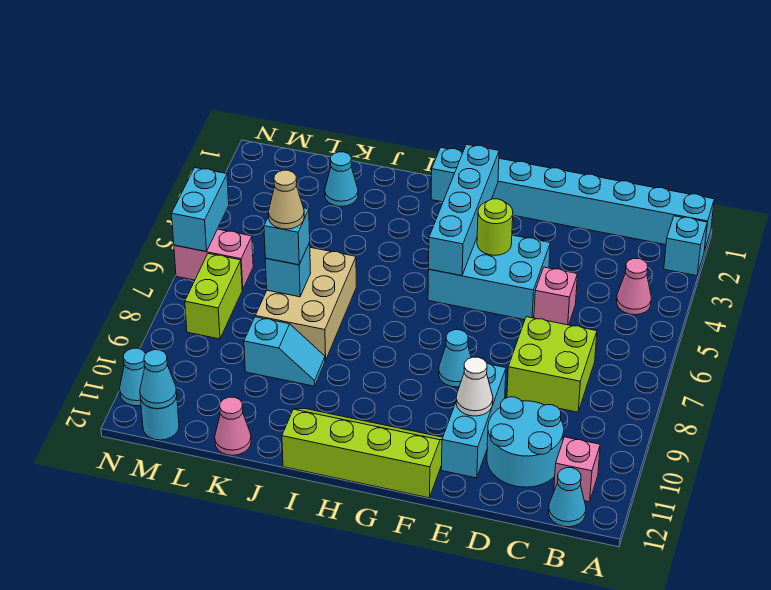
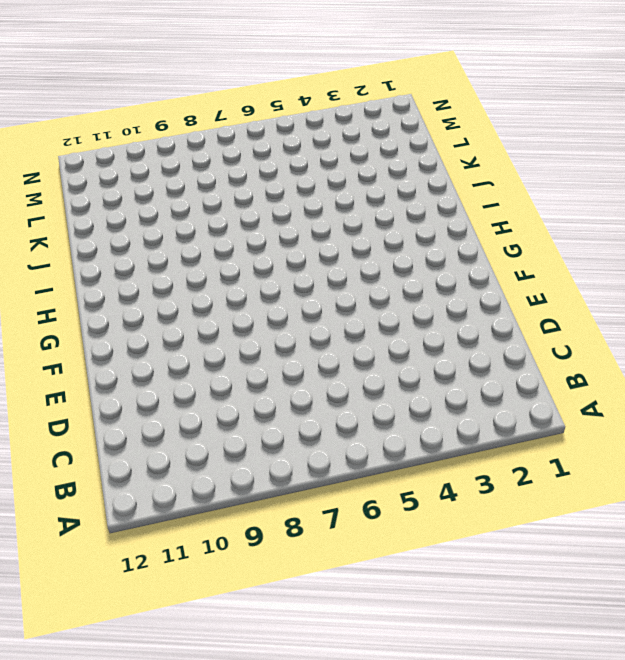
none -> cyan 1x8 brick [431,148,714,251]
none -> cyan 1x1 brick [664,216,707,276]
none -> pink 1x1 cone [617,258,651,315]

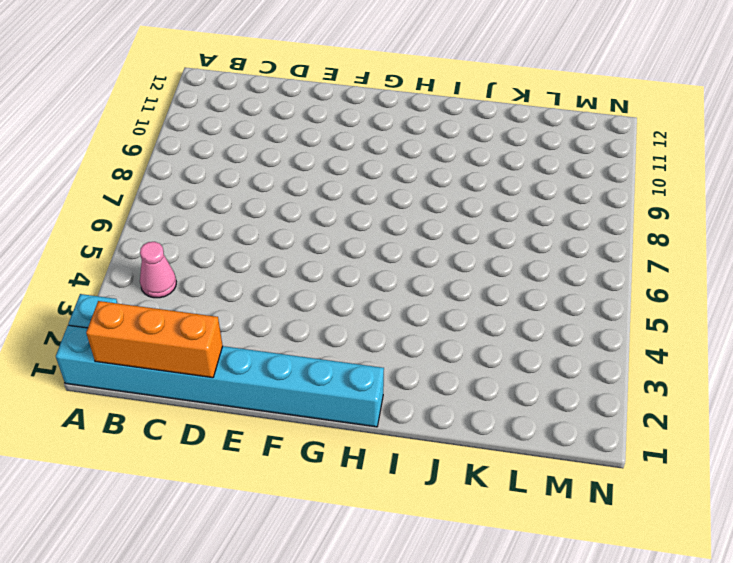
orange 1x3 brick [86,301,223,378] -> none
none -> pink 1x1 brick [554,437,600,502]
none -> cyan 1x1 cone [549,468,586,527]
none -> lime 2x2 brick [507,317,597,412]

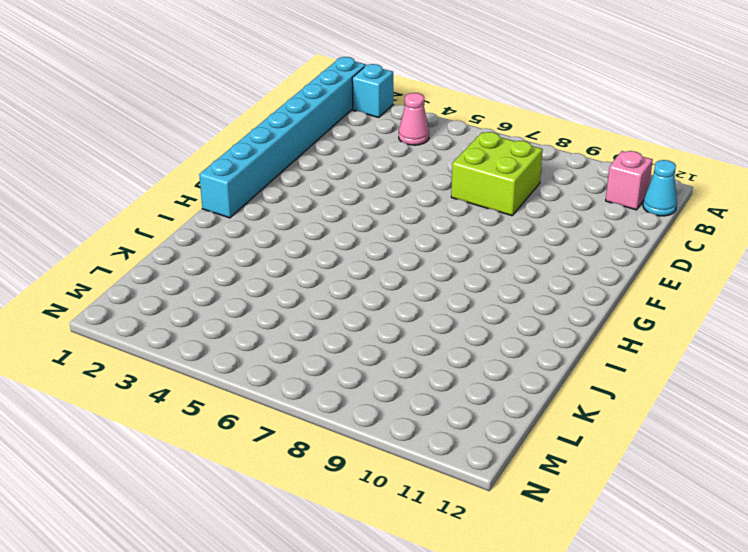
none -> cyan 2x2 round brick [487,397,564,487]
none -> pink 1x1 brick [534,267,577,325]
none -> cyan 2x3 brick [428,235,550,320]

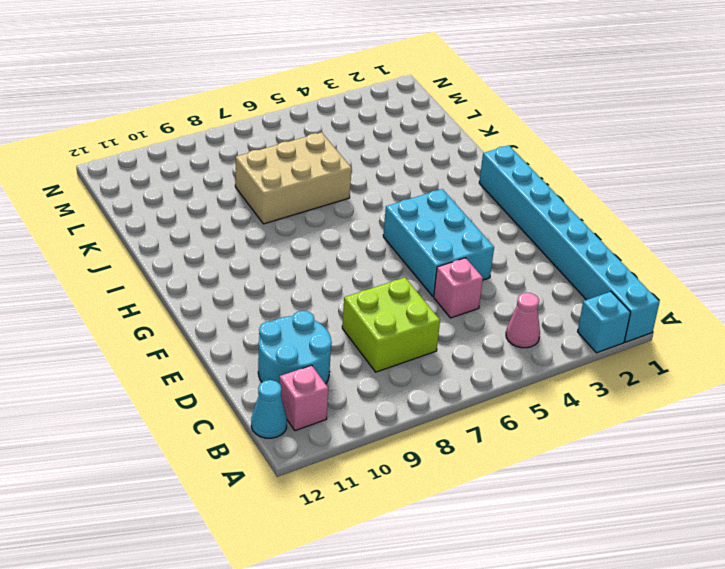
none -> cyan 1x3 brick [441,363,506,478]
none -> cyan 1x1 cone [439,330,471,387]
none -> lime 2x4 slope [282,409,443,498]

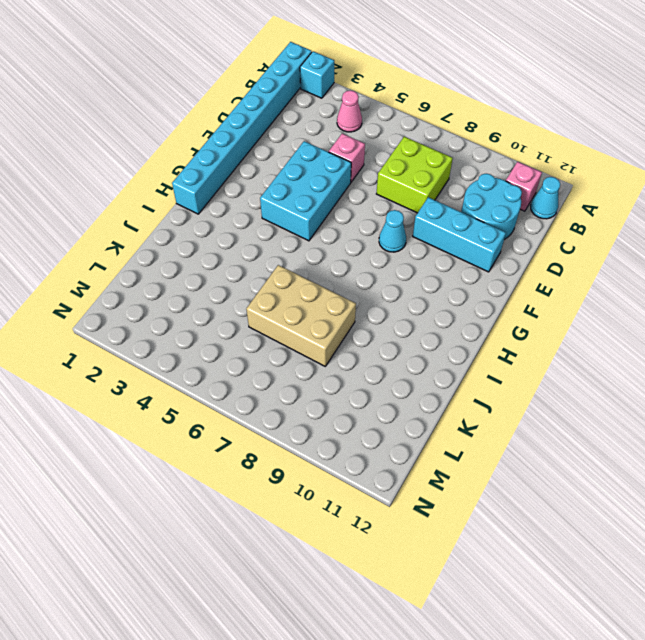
none -> lime 2x4 slope [282,409,443,498]
none -> cyan 1x2 slope [244,317,325,386]
none -> cyan 1x1 cone [325,152,358,206]

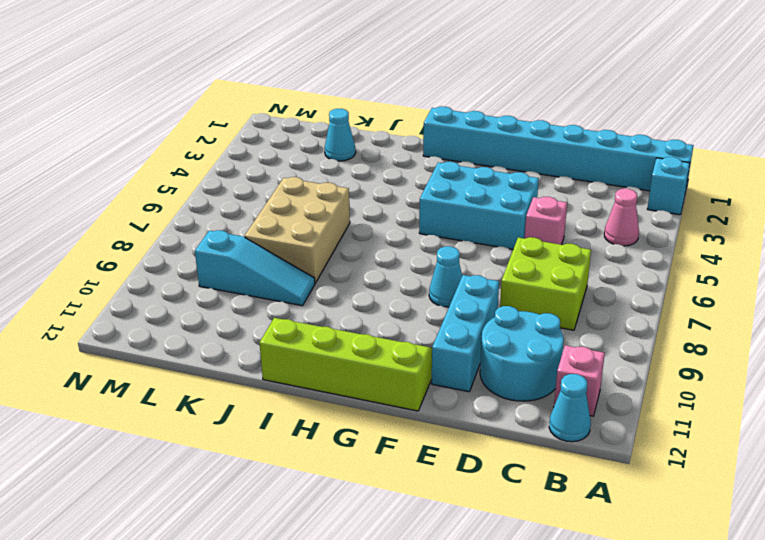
cyan 1x3 slope [195,230,315,306] -> cyan 1x2 slope [244,317,325,386]
none -> pink 1x1 cone [215,397,251,455]
none -> pink 1x2 brick [174,229,253,290]
none -> lime 1x2 brick [185,254,242,339]

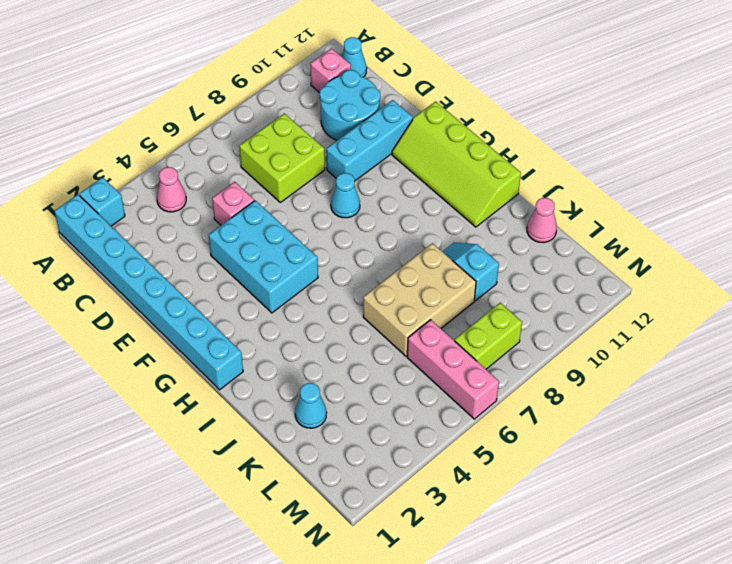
pink 1x3 brick [407,320,499,419] -> pink 1x2 brick [174,229,253,290]
none -> cyan 1x1 round brick [141,396,179,440]
none -> cyan 1x1 cone [120,348,145,406]
none -> white 1x1 cone [456,357,493,416]

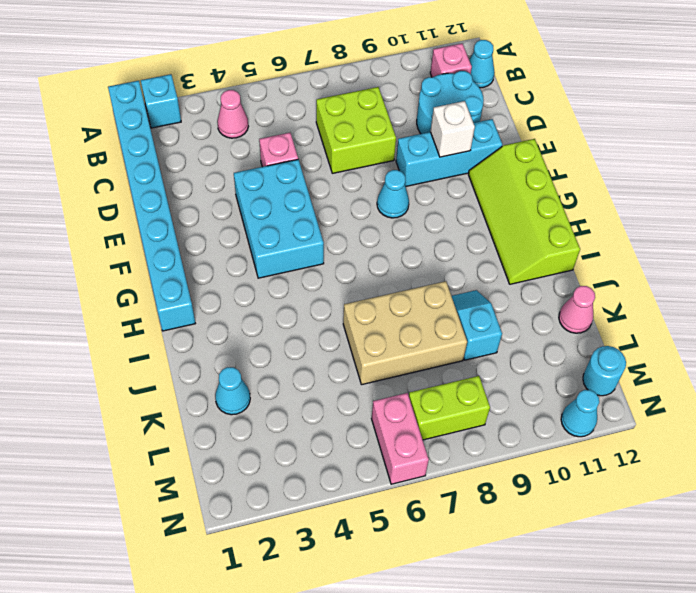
white 1x1 brick [430,101,475,157] -> white 1x1 cone [456,357,493,416]
none -> lime 1x1 round brick [477,199,513,255]
none -> cyan 1x4 brick [429,144,499,276]
none -> cyan 1x1 brick [265,243,311,297]

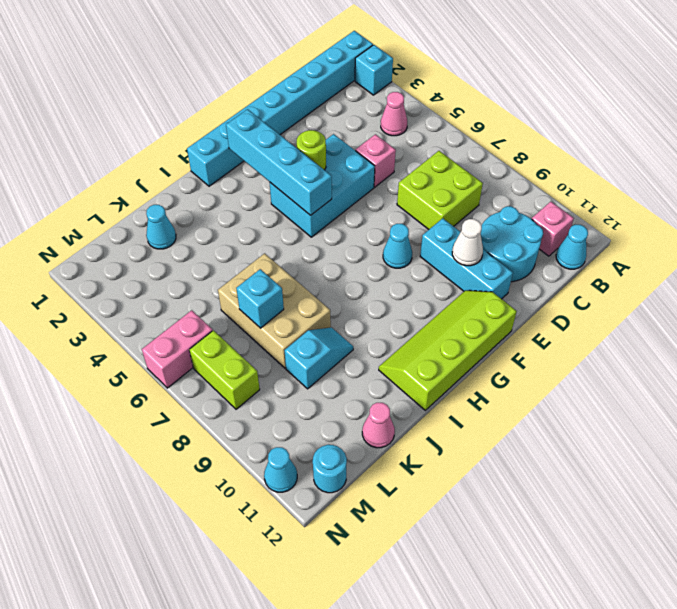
none -> cyan 1x1 cone [140,350,177,409]
none -> cyan 1x2 brick [172,168,229,251]
none -> cyan 1x1 brick [264,208,310,265]

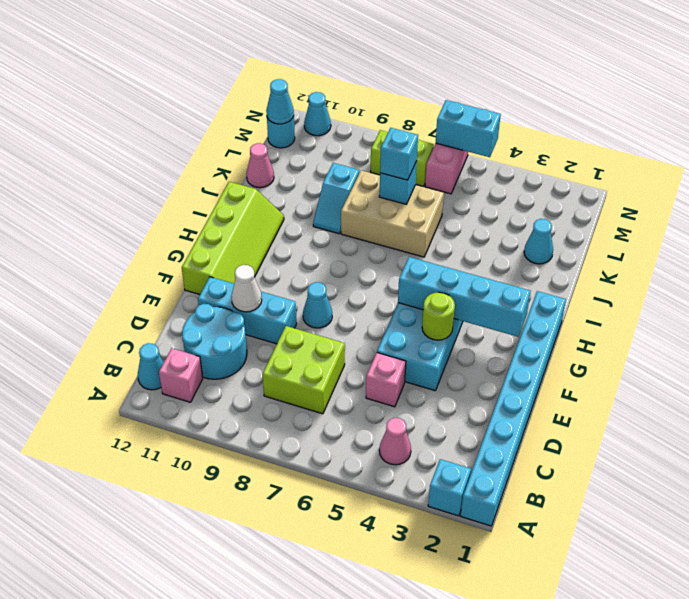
none -> tan 1x1 cone [268,170,304,229]

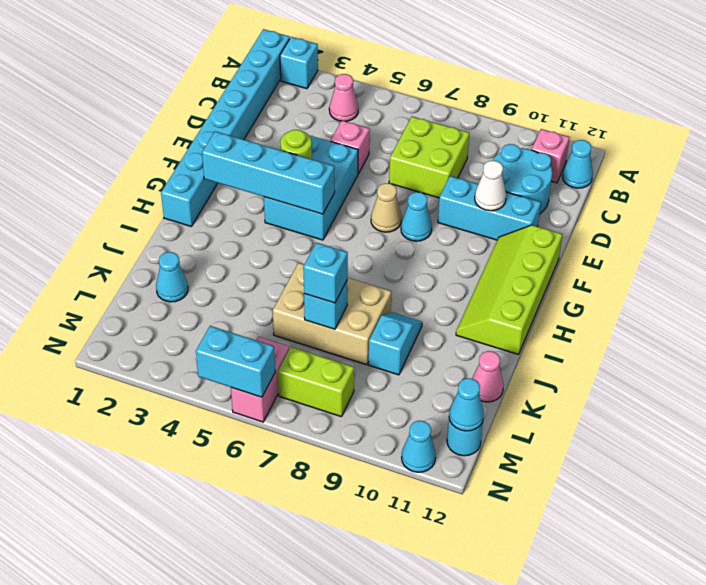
tan 1x1 cone [371,183,402,232] -> tan 1x1 cone moved to [268,170,304,229]

